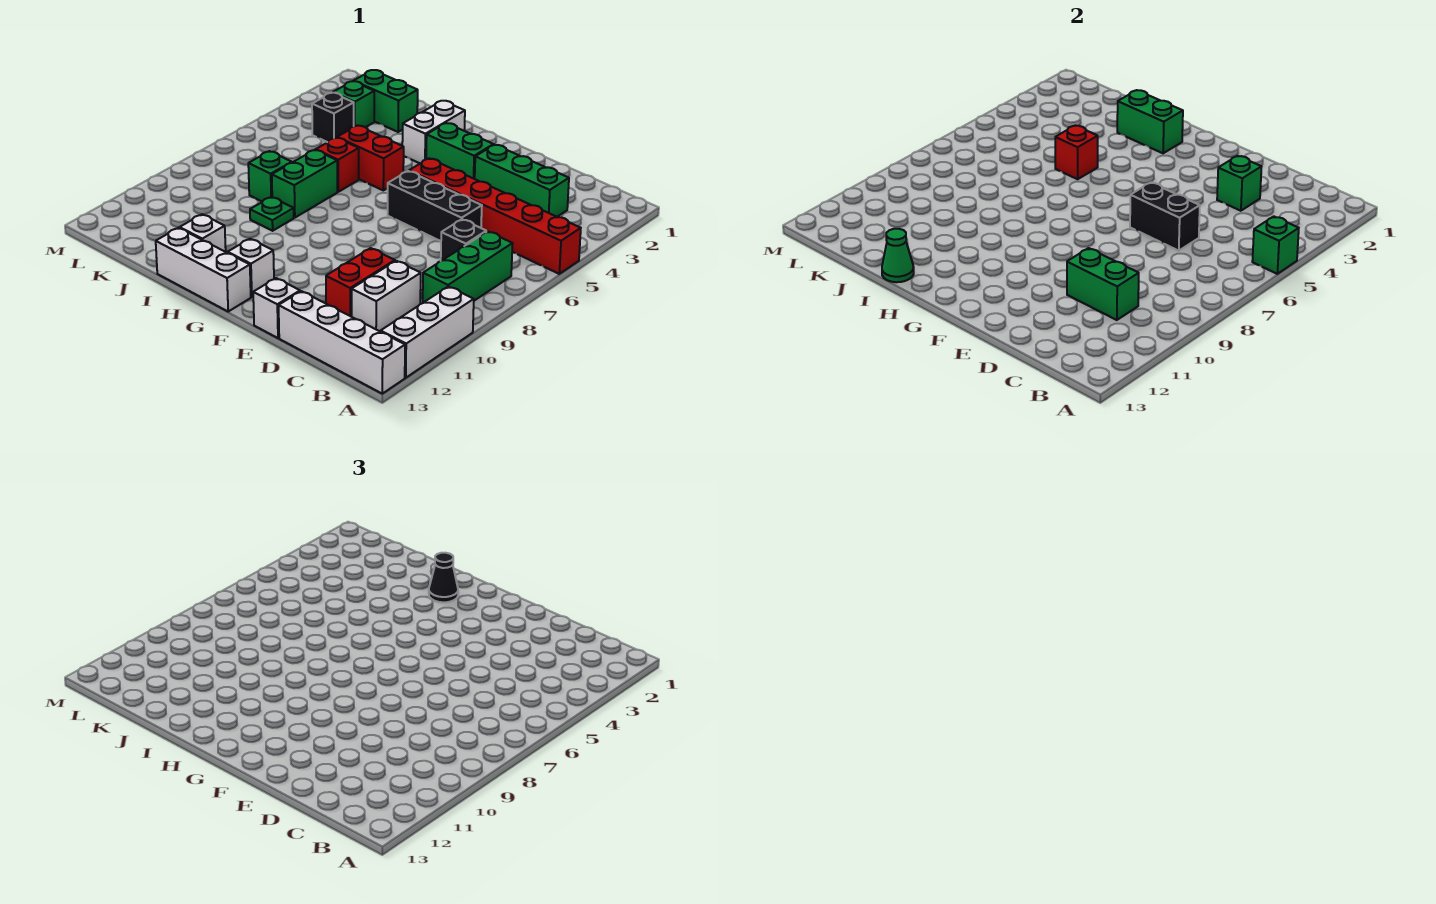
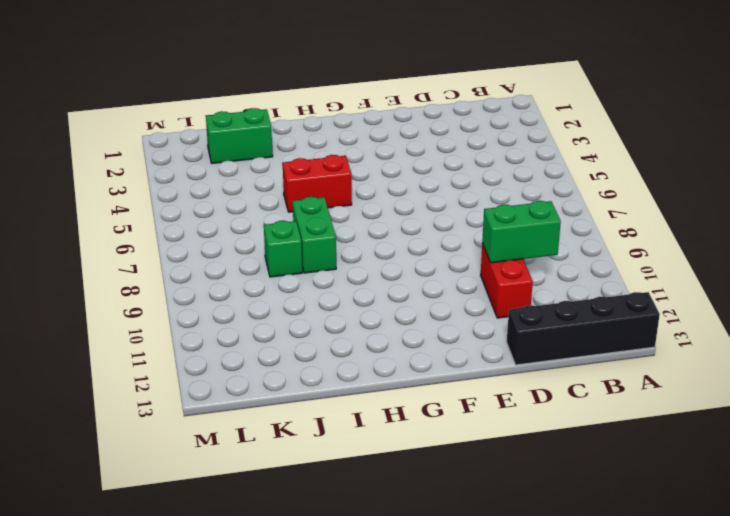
black 1x4 brick [507,292,660,365] -> white 1x4 brick [279,291,405,394]
none -> red 1x6 brick [409,158,581,274]
none -> white 1x3 brick [381,286,474,378]
none -> green 1x3 brick [423,231,513,303]
none -> green 1x3 brick [475,145,569,217]

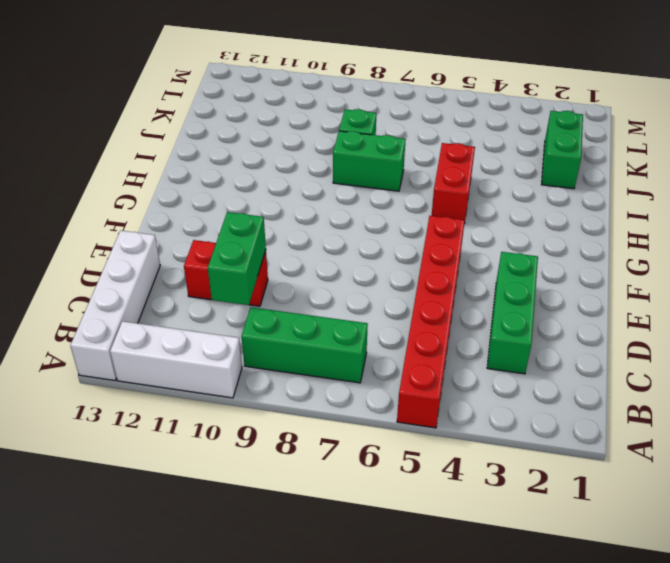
none -> black 1x1 brick [441,219,486,261]
none -> white 1x2 brick [352,261,421,332]
none -> black 1x3 brick [388,171,482,241]
none -> white 1x1 brick [253,278,300,338]

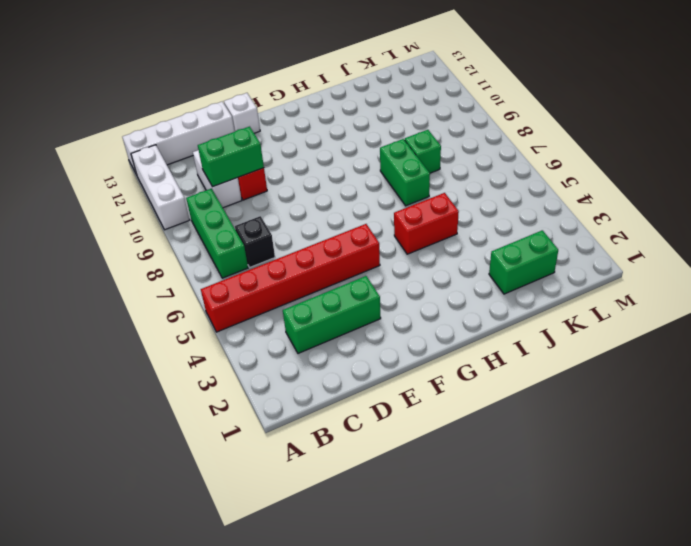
none -> black 1x3 brick [388,171,482,241]
none -> green 1x2 brick [426,123,494,179]
none -> white 1x1 brick [228,239,274,297]
none -> white 1x3 brick [156,228,251,311]

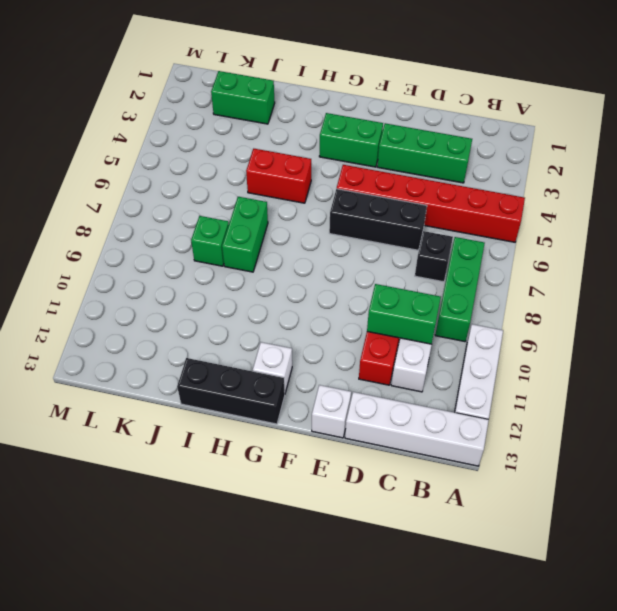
black 1x3 brick [177,358,285,424] -> white 1x3 brick [156,228,251,311]
none -> white 1x2 brick [402,101,465,163]
none -> red 1x1 brick [316,138,359,192]
none -> green 1x1 plate [250,197,294,231]
none -> white 1x1 brick [180,214,226,252]

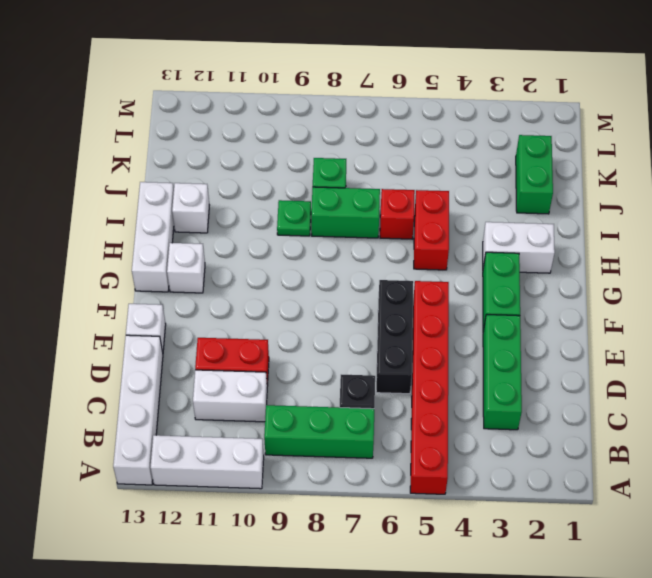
none -> green 1x1 brick [333,81,374,127]
none -> black 1x1 brick [312,93,354,142]
none -> green 1x1 brick [1252,216,1299,274]
none -> green 1x2 brick [1067,248,1139,320]

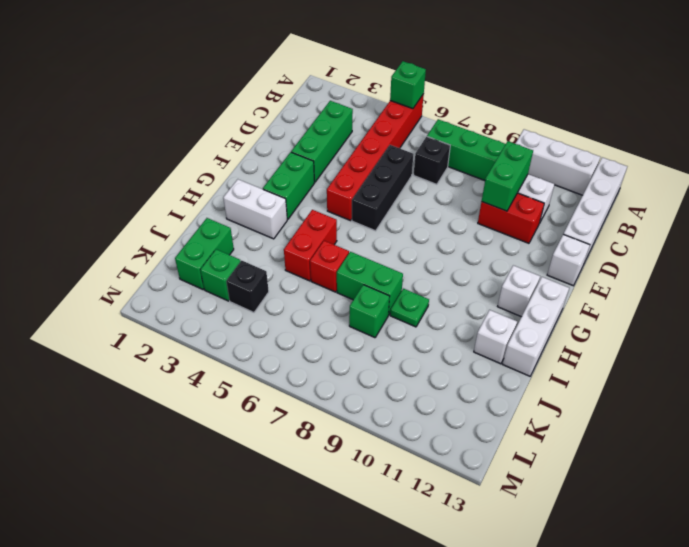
none -> green 1x1 brick [1217,156,1261,211]
none -> black 1x2 brick [1130,182,1200,251]
none -> green 1x2 brick [1117,90,1183,153]
none -> red 1x1 brick [1055,126,1098,179]

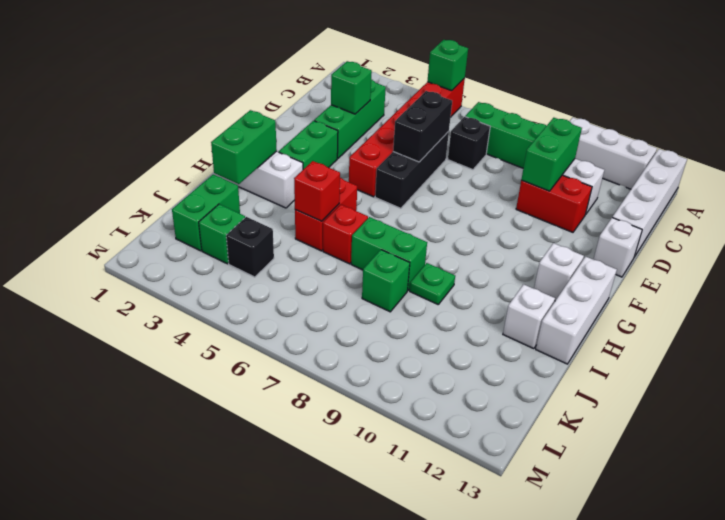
none -> green 1x1 cone [882,229,914,282]
none -> black 1x1 cone [429,553,458,602]

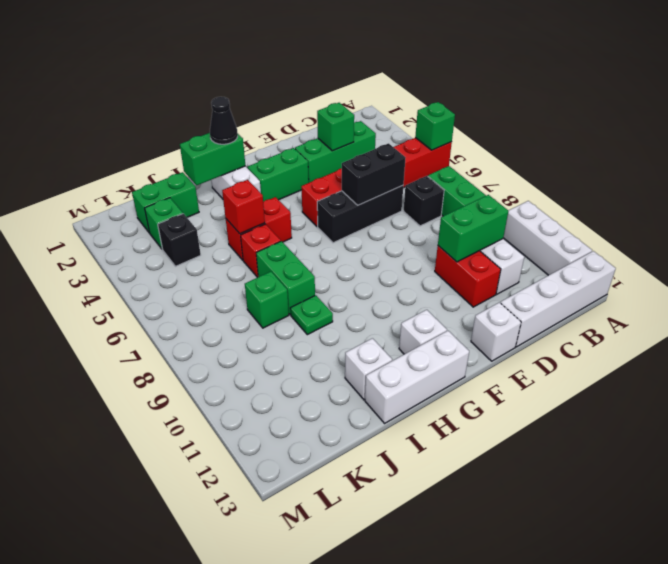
none -> green 1x1 cone [882,229,914,282]

